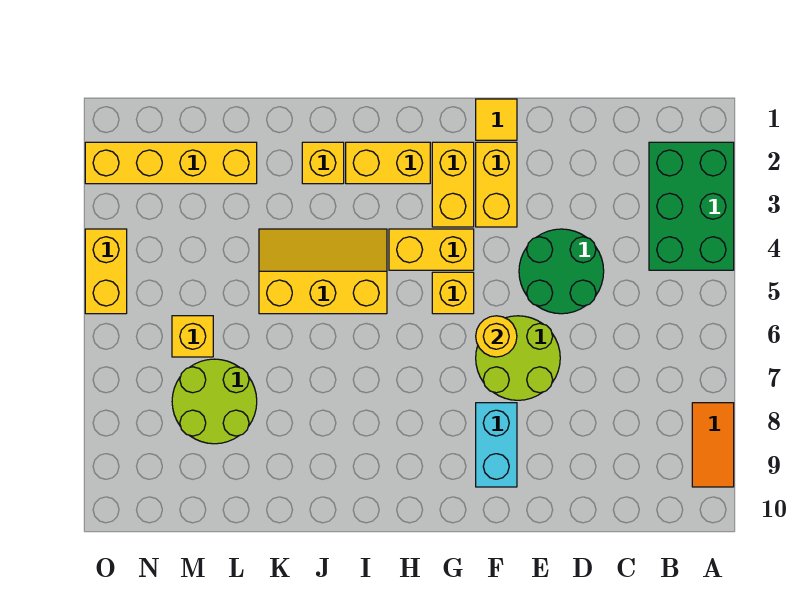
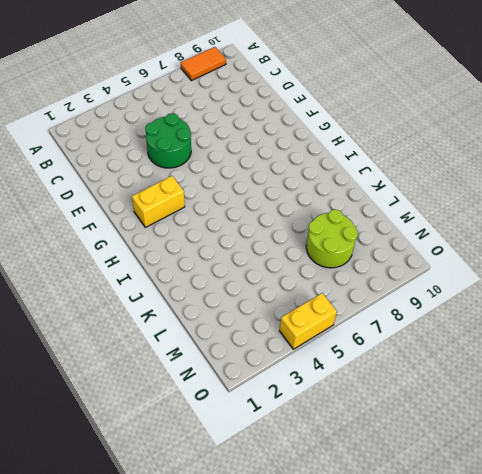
none -> green 2x3 brick [649,142,734,270]
none -> lime 2x2 round brick [476,316,560,400]
none -> yellow 1x1 tile [476,99,517,140]

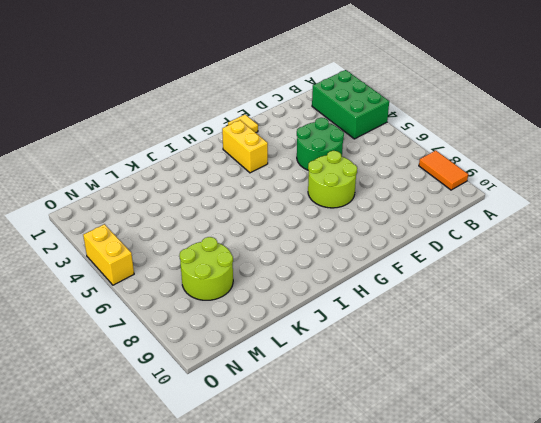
none -> yellow 1x2 brick [476,142,517,227]
none -> cyan 1x2 brick [476,403,517,487]
none -> yellow 1x2 brick [389,229,474,270]

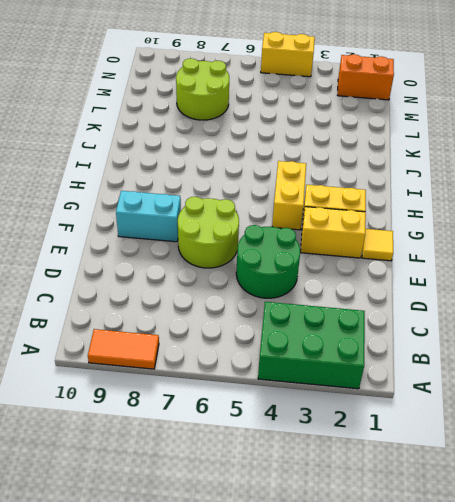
orange 1x2 brick [338,54,394,100] -> yellow 1x4 brick [85,142,257,184]
none -> yellow 1x1 brick [432,272,474,314]
none -> yellow 1x2 brick [346,142,430,184]
none -> yellow 2x3 slope [259,229,387,314]

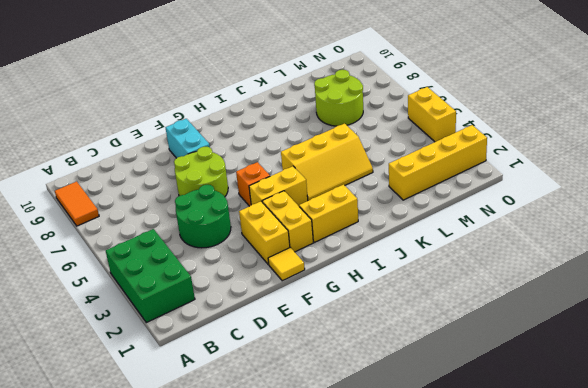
orange 1x1 brick [236,162,270,206] -> yellow 1x1 brick [432,272,474,314]
none -> yellow 1x1 brick [302,142,344,184]
none -> yellow 1x1 brick [172,316,213,357]
none -> yellow 1x1 round brick [476,316,517,357]

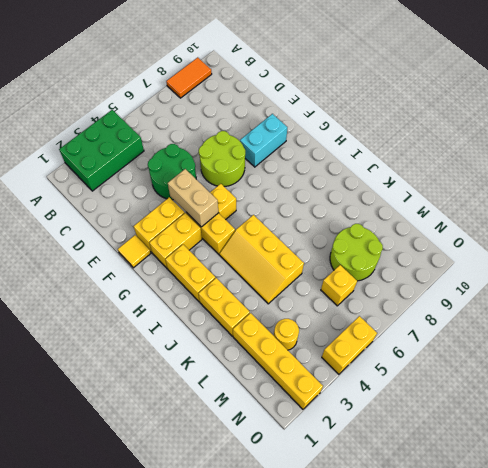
tan 1x2 brick [168,169,218,227] -> none
yellow 1x2 brick [198,278,250,336] -> yellow 1x1 brick [302,142,344,184]
yellow 1x1 round brick [274,319,299,350] -> yellow 1x1 round brick moved to [476,316,517,357]

